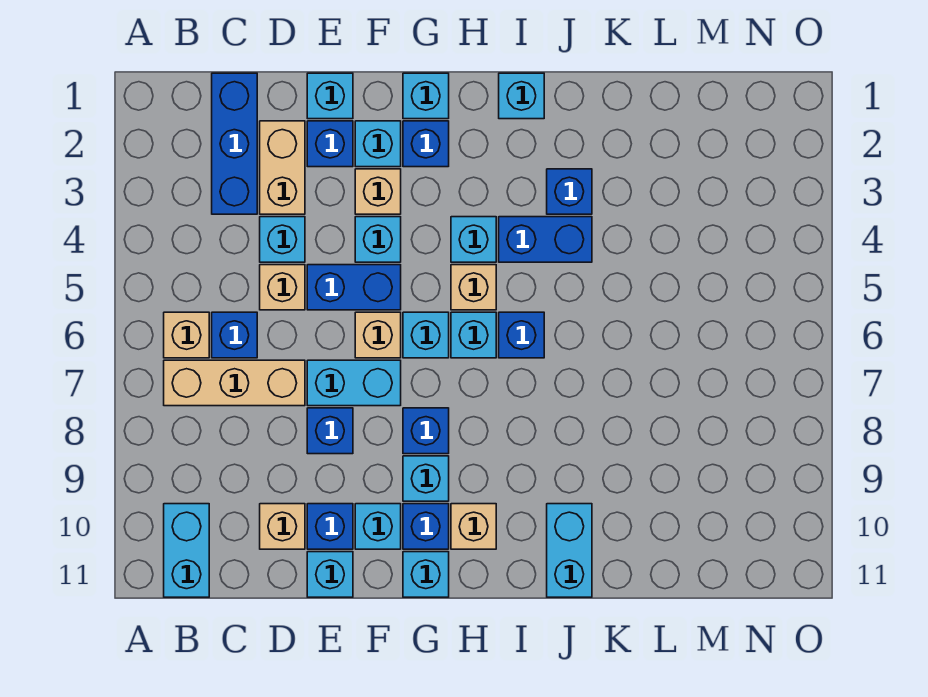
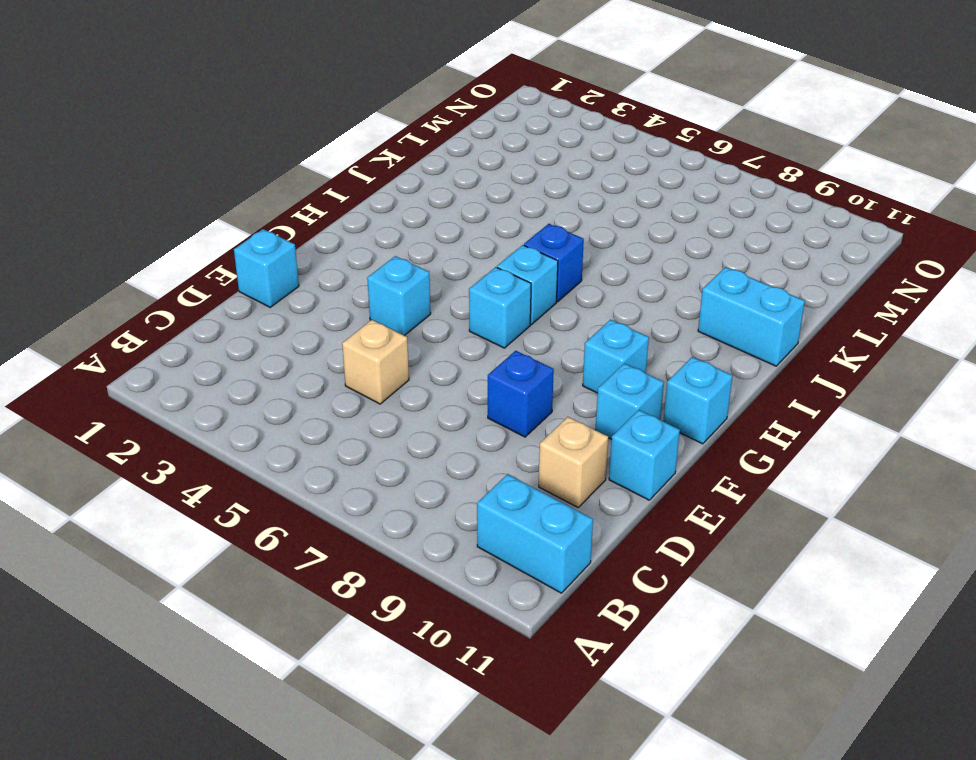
none -> tan 1x1 brick [164,312,209,358]
none -> tan 1x3 brick [164,360,305,406]
none -> blue 1x3 brick [212,73,257,214]
none -> blue 1x1 brick [212,312,257,358]

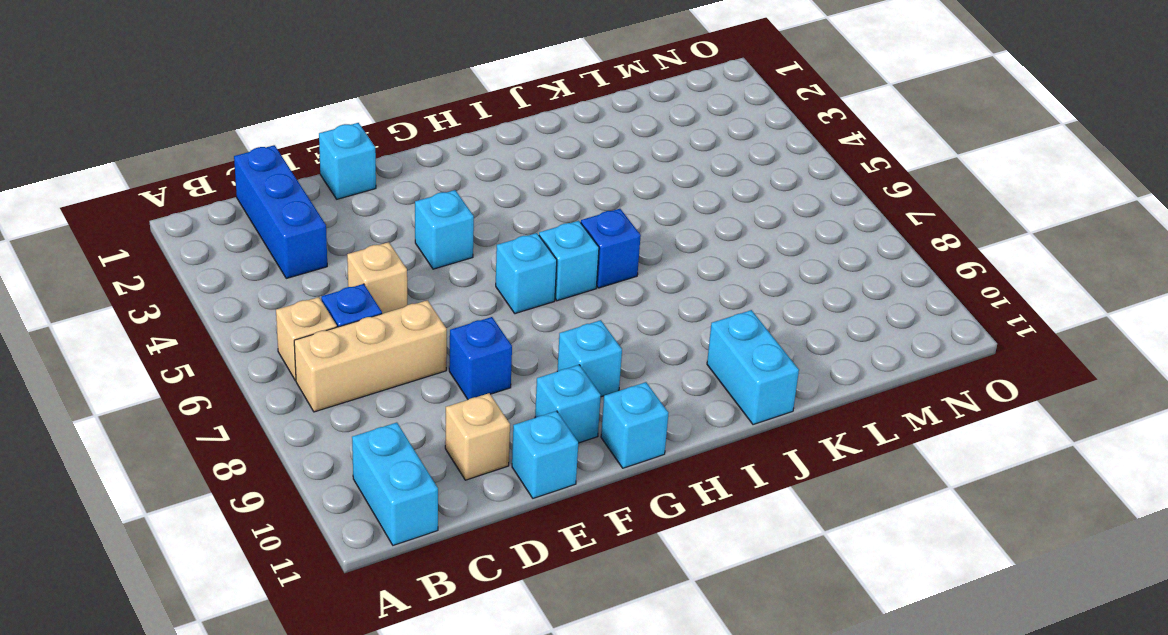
none -> tan 1x2 brick [260,121,305,214]
none -> cyan 1x1 brick [260,217,305,262]
none -> blue 1x1 brick [307,121,353,167]
none -> blue 1x2 brick [307,265,401,310]

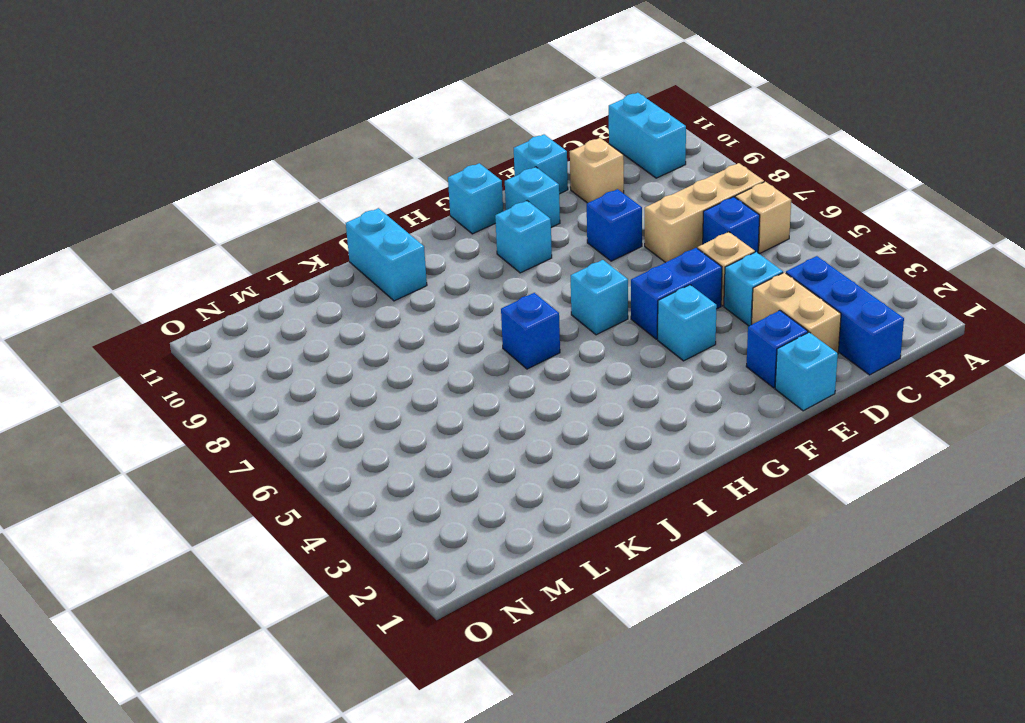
none -> cyan 1x2 brick [307,360,401,406]
none -> blue 1x1 brick [307,504,353,549]
none -> cyan 1x1 brick [355,121,401,167]
none -> tan 1x1 brick [355,169,401,214]

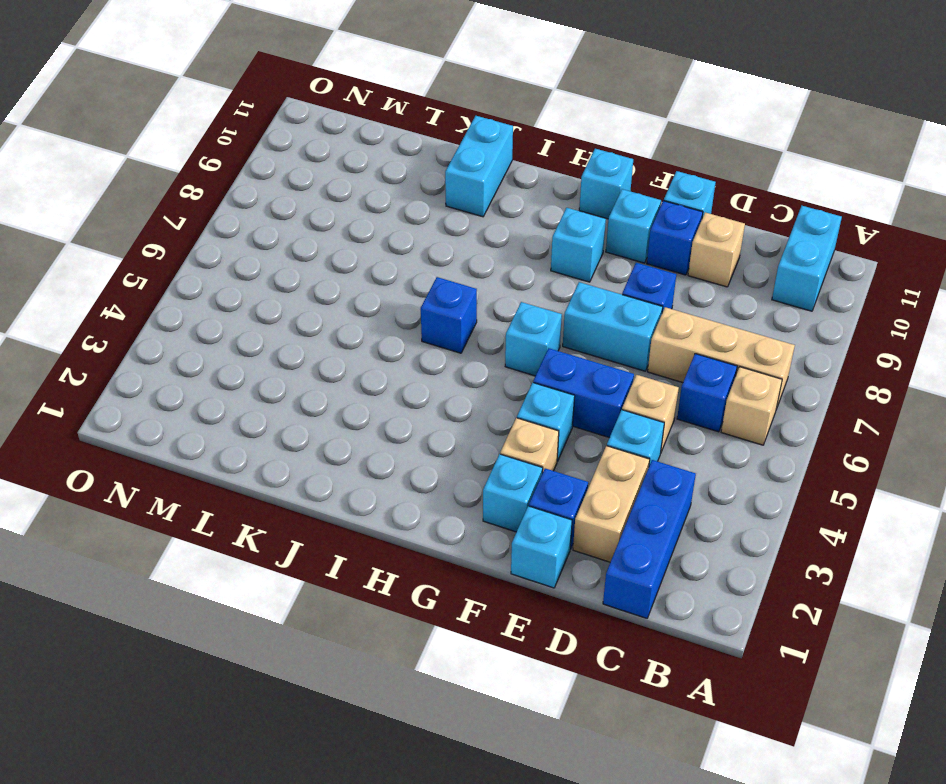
none -> tan 1x1 brick [355,312,401,358]
none -> cyan 1x1 brick [403,73,449,119]
none -> blue 1x1 brick [403,121,449,167]
none -> blue 1x1 brick [403,408,449,454]

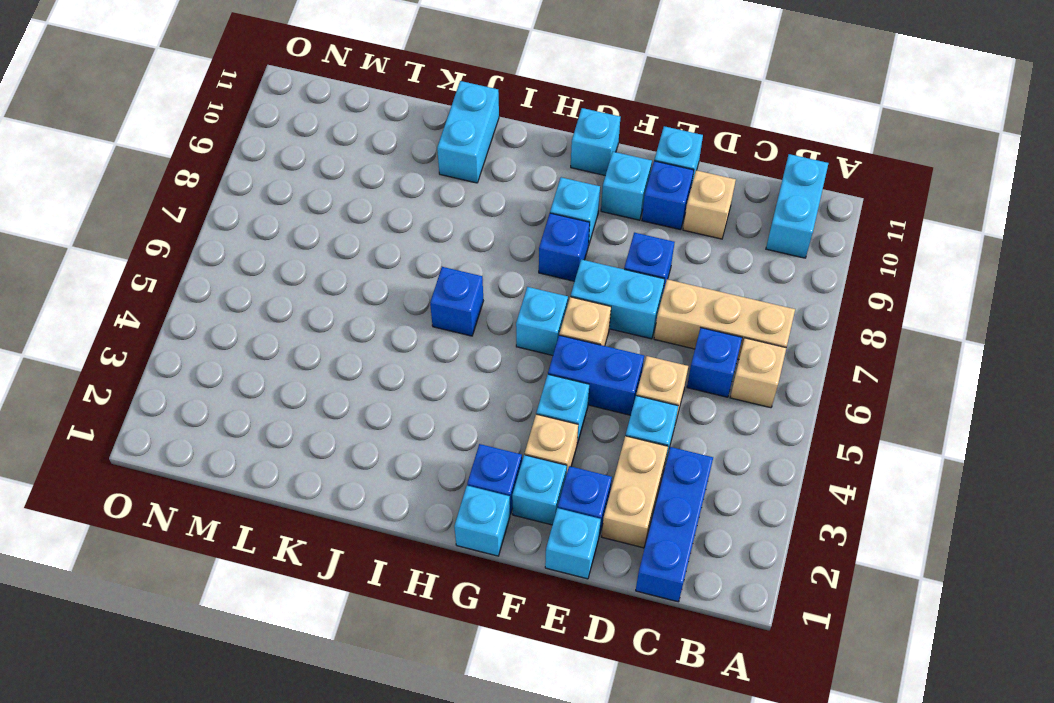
none -> blue 1x1 brick [403,504,449,549]
none -> cyan 1x1 brick [451,217,496,262]
none -> tan 1x1 brick [451,265,496,310]
none -> cyan 1x1 brick [451,312,496,358]

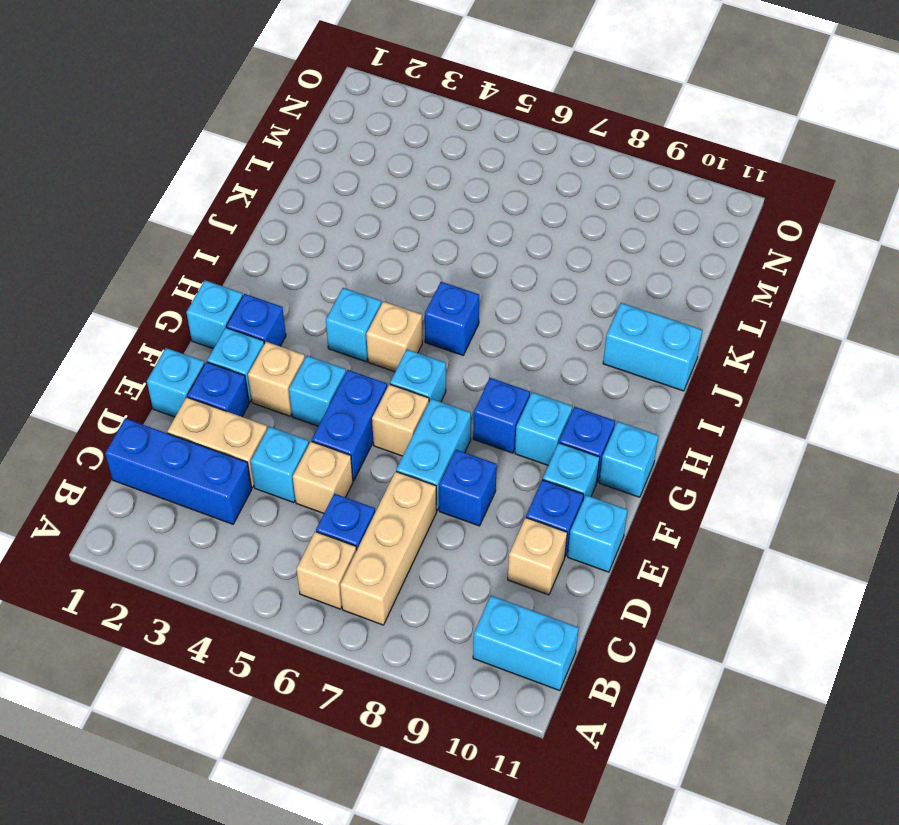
none -> cyan 1x1 brick [451,312,496,358]
none -> tan 1x1 brick [451,504,496,549]
none -> cyan 1x1 brick [499,73,544,119]
none -> blue 1x2 brick [499,217,592,262]

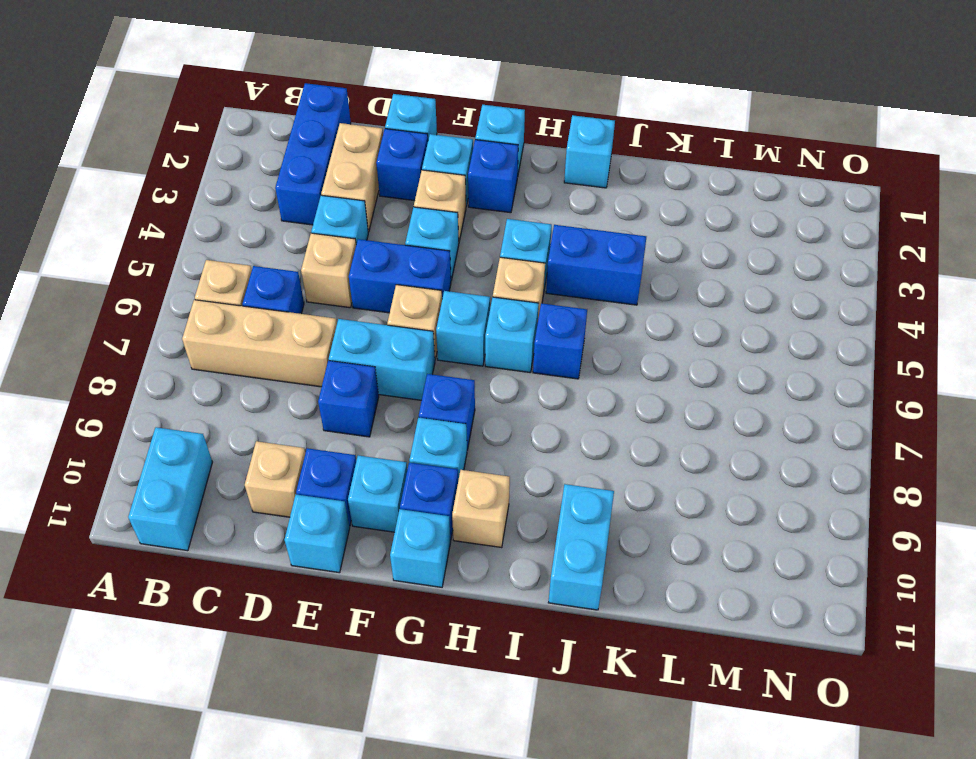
none -> blue 1x1 brick [547,169,592,214]

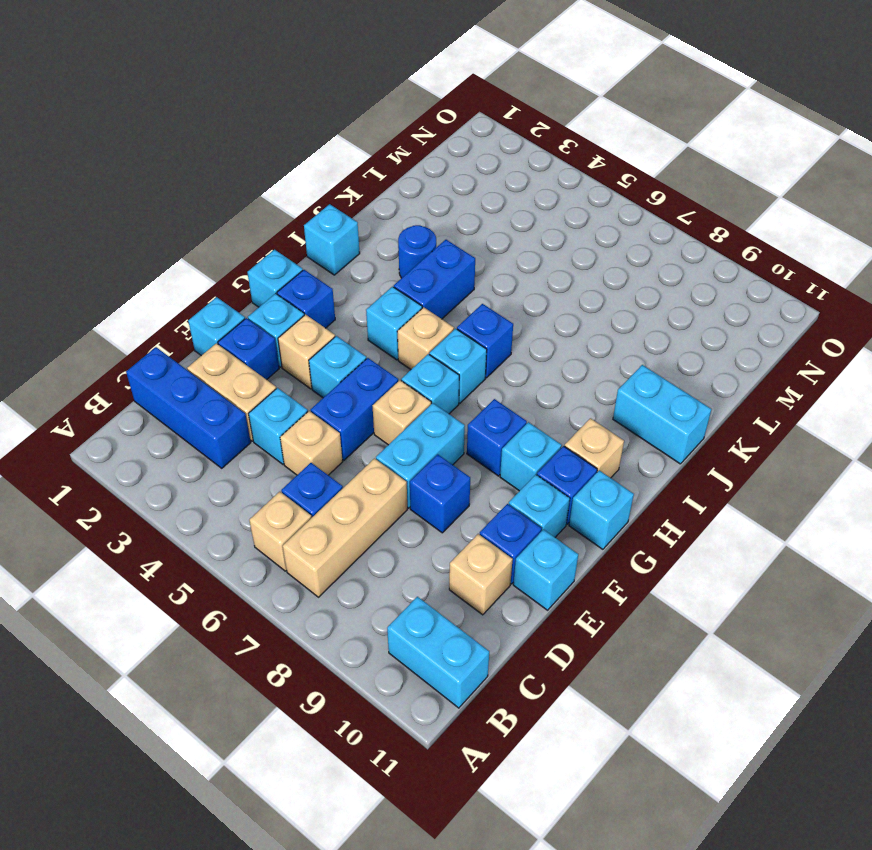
blue 1x1 round brick [398,225,436,278] -> blue 1x1 brick [547,169,592,214]

